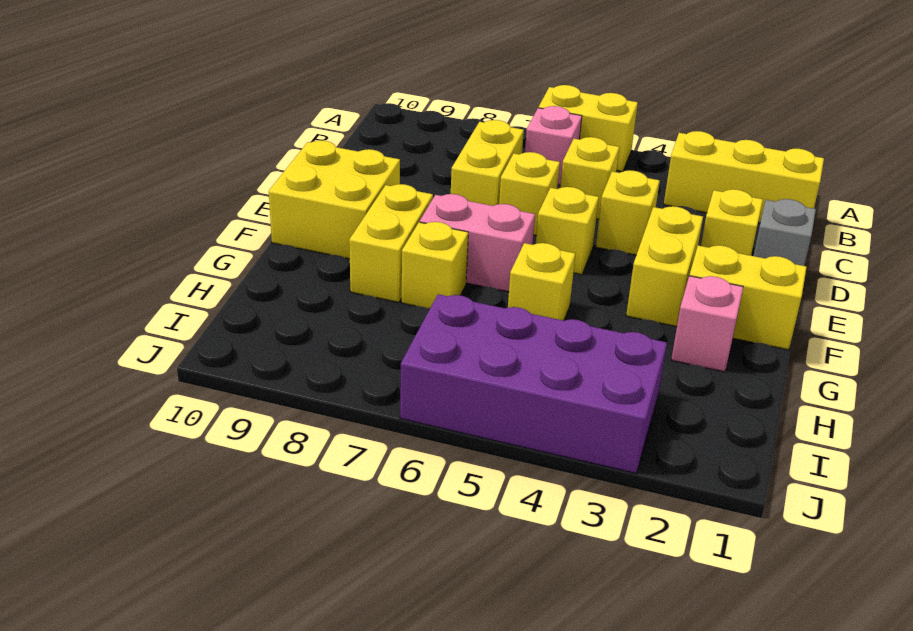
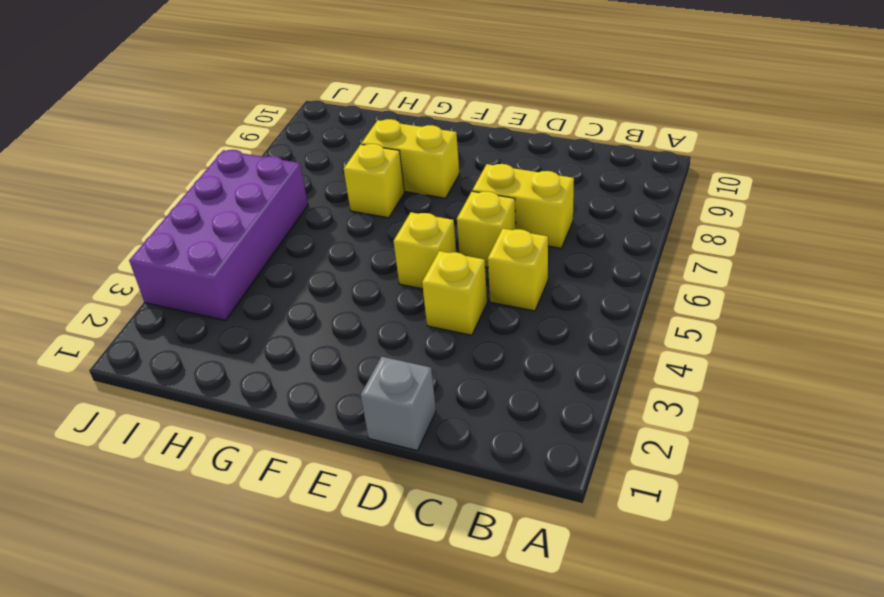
none -> yellow 1x2 brick [538,85,638,172]
none -> yellow 1x3 brick [664,131,824,223]
none -> pink 1x1 brick [525,106,582,185]

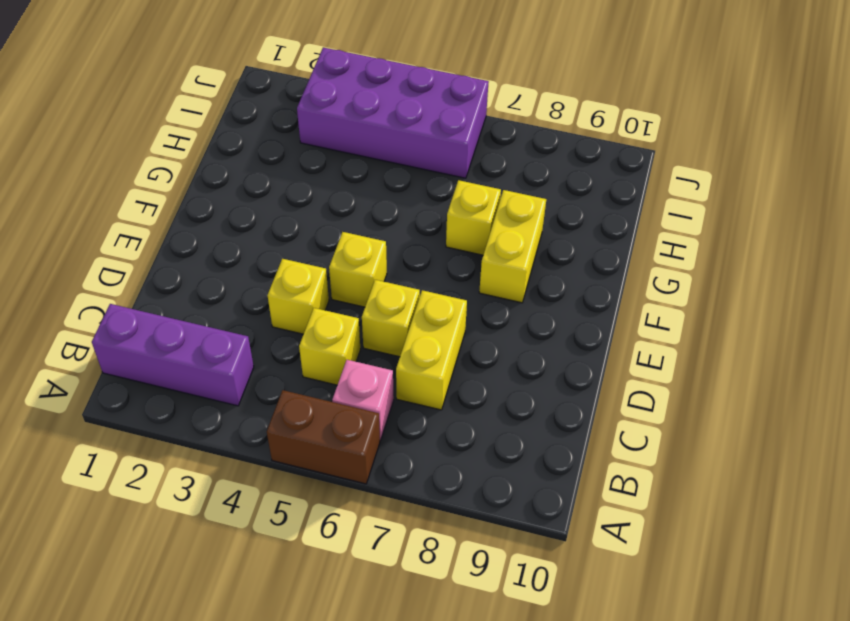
brown 1x2 brick [267,390,380,484] -> yellow 1x2 brick [538,85,638,172]
purple 1x3 brick [92,304,254,406] -> yellow 1x3 brick [664,131,824,223]
none -> grey 1x1 brick [754,199,816,266]
none -> yellow 1x1 brick [701,189,763,256]
none -> yellow 1x2 brick [626,206,703,327]

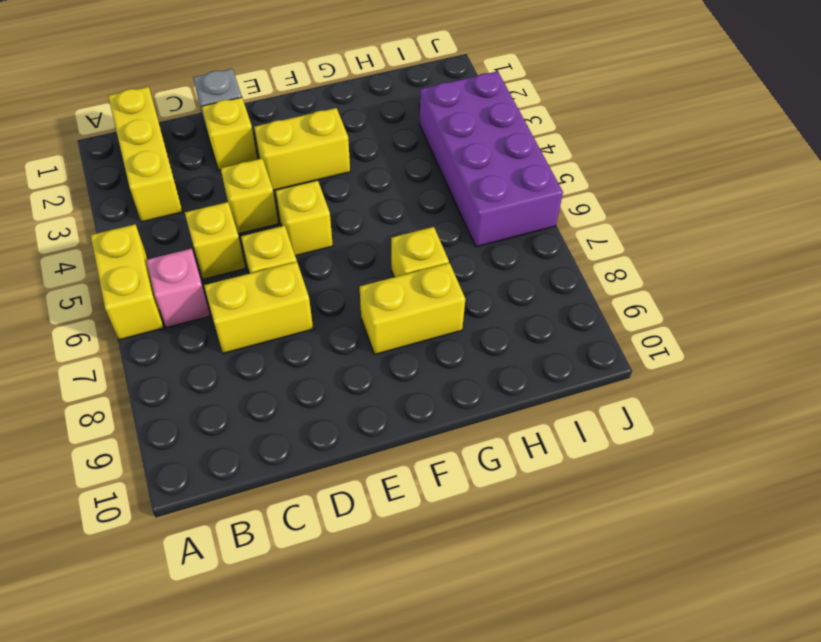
none -> yellow 2x2 brick [269,140,400,259]
none -> yellow 1x2 brick [689,245,806,350]
none -> pink 1x2 brick [420,194,535,292]

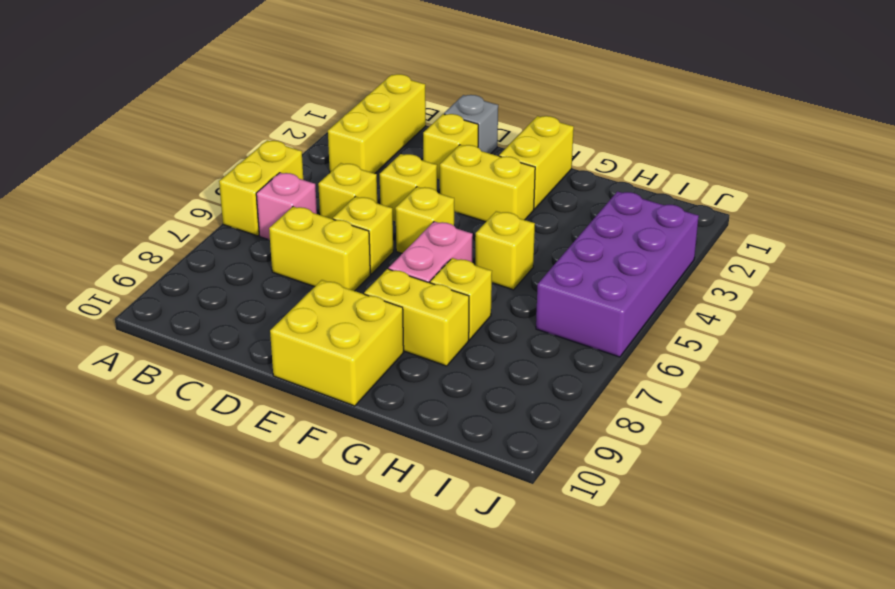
none -> pink 1x1 brick [671,276,743,372]

